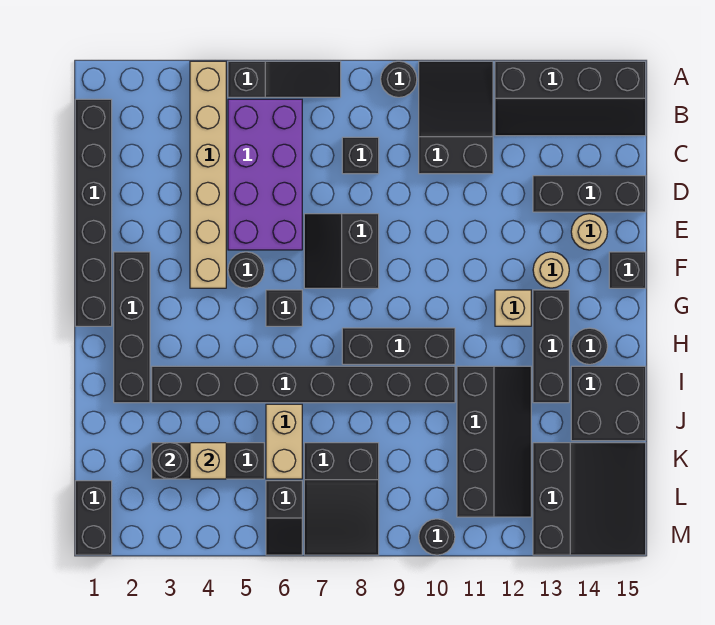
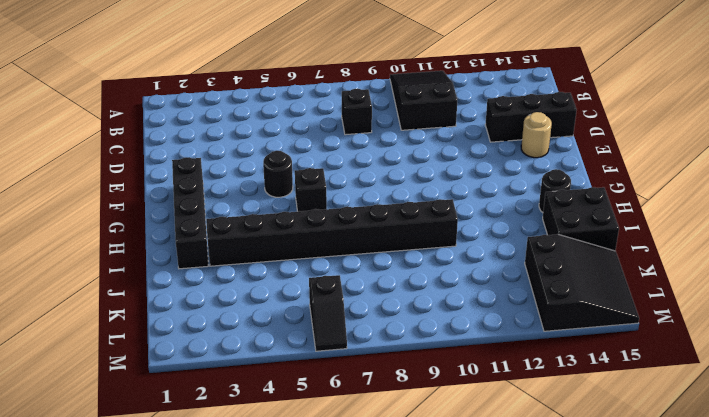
none -> tan 1x6 brick [190,61,226,288]
none -> black 1x3 slope [228,61,341,97]
none -> black 1x1 round brick [381,61,417,97]
none -> black 2x4 slope [495,61,646,136]

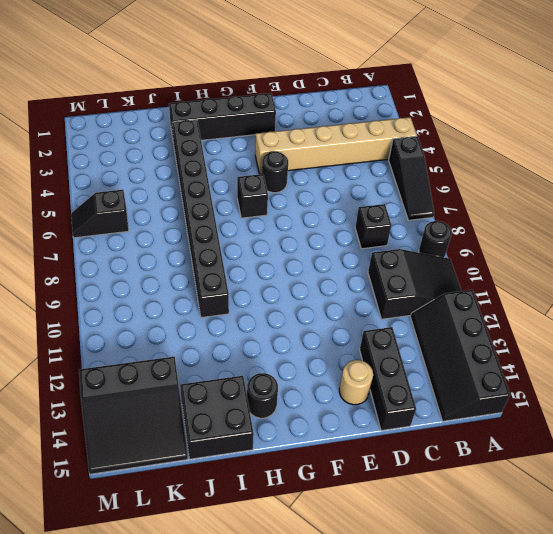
none -> black 1x6 brick [75,99,112,326]
none -> purple 2x4 brick [228,99,302,250]
none -> black 2x2 slope [304,214,379,288]
none -> tan 1x1 round brick [533,252,569,288]

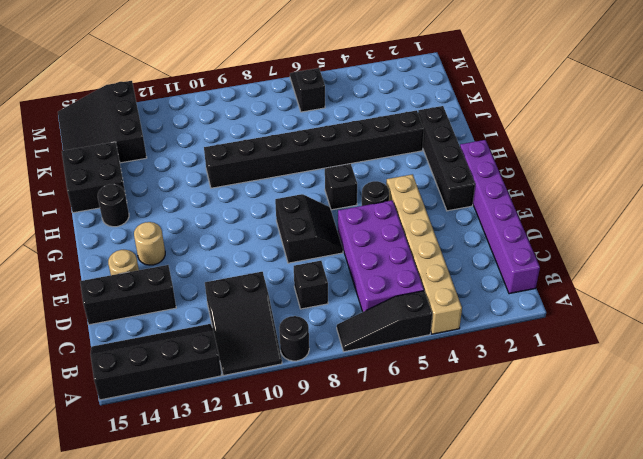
purple 1x6 brick [460,140,540,294] -> black 1x6 brick [75,99,112,326]
none -> black 1x1 brick [609,252,646,288]
none -> tan 1x1 brick [495,290,531,326]
none -> black 1x3 brick [533,290,569,403]
none -> black 1x3 brick [342,328,455,364]

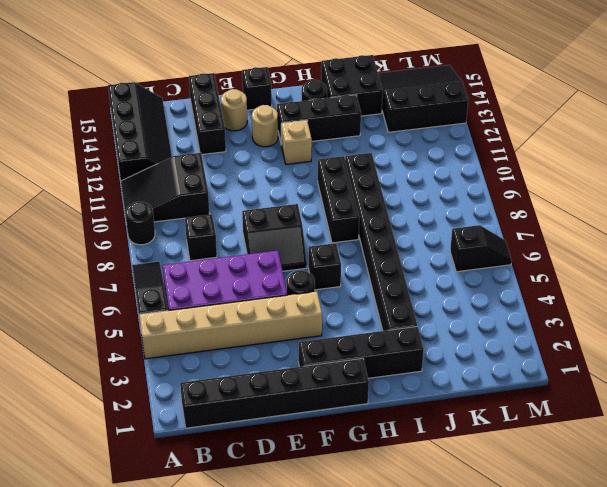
none -> black 2x4 slope [457,366,531,517]
none -> tan 1x2 brick [266,404,302,479]
none -> black 1x3 brick [152,443,264,479]
none -> black 2x3 slope [304,443,379,555]

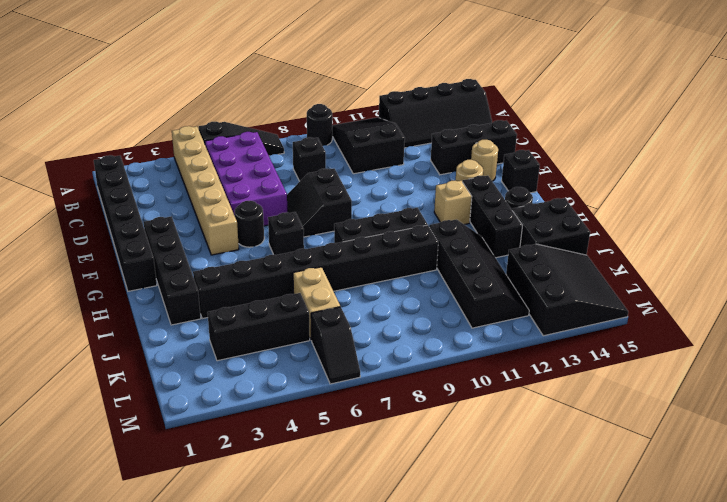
none -> black 2x3 slope [304,443,379,555]
none -> black 1x2 brick [75,481,112,555]
none -> black 1x1 round brick [419,519,455,555]
none -> black 1x1 round brick [152,443,188,479]

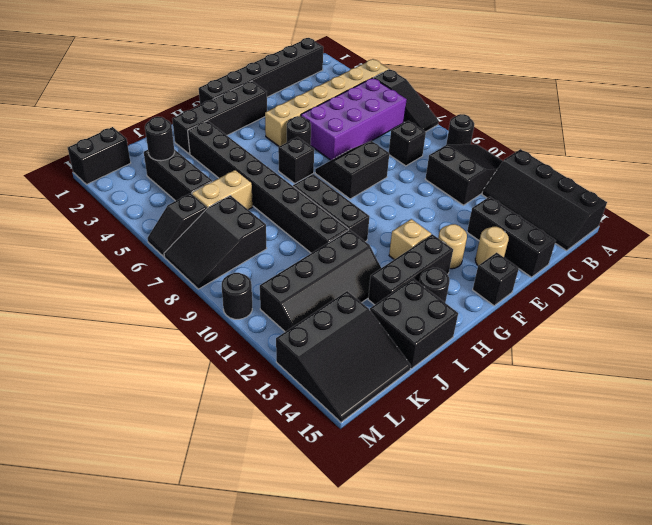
none -> tan 1x1 brick [190,443,226,479]

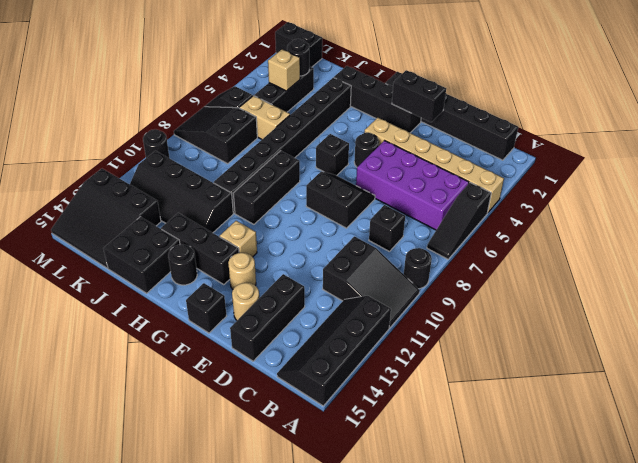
black 1x2 brick [392,70,446,122] -> none

